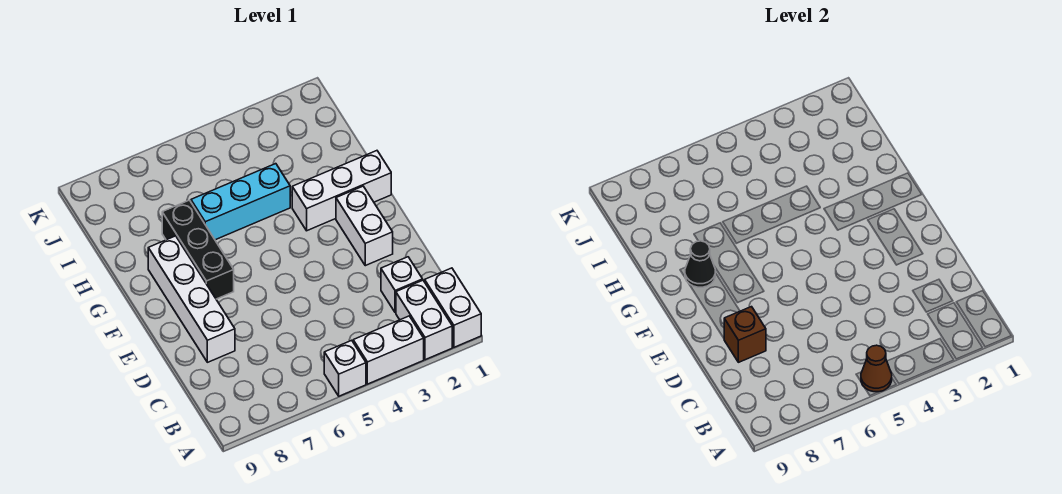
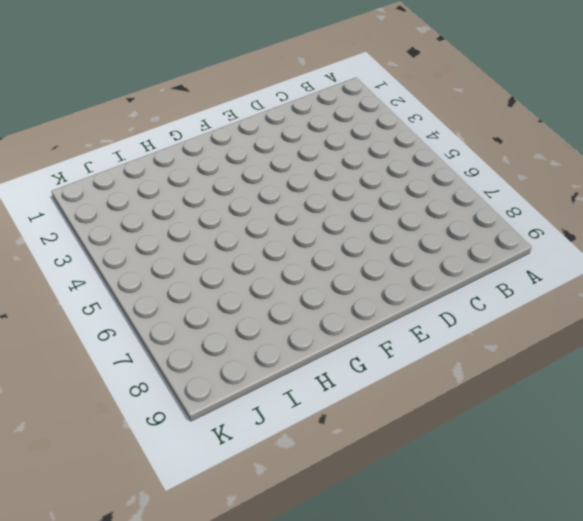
none -> white 1x2 brick [425,268,481,347]
none -> white 1x2 brick [396,280,452,360]
none -> white 1x2 brick [353,316,424,384]

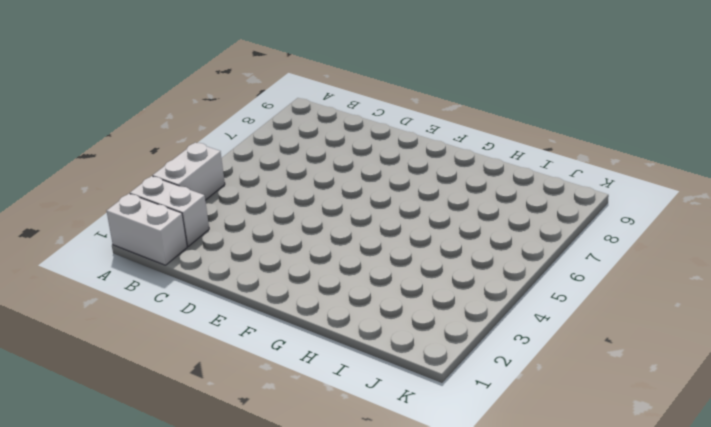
none -> white 1x1 brick [324,340,366,396]
none -> white 1x1 brick [381,257,423,313]
none -> white 1x4 brick [148,236,235,362]

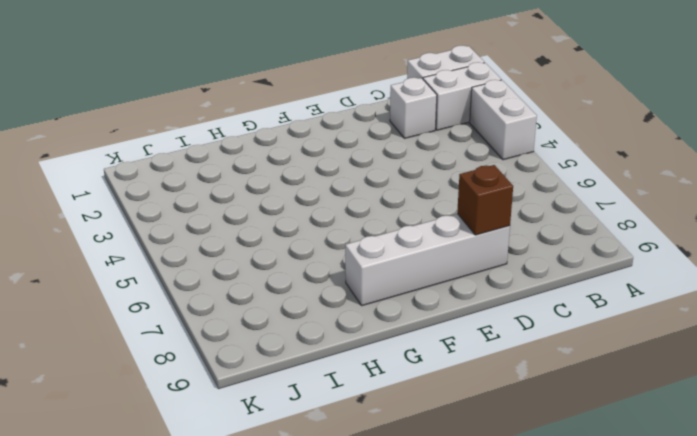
none -> white 1x1 brick [324,340,366,396]
none -> white 1x2 brick [336,186,393,266]
none -> black 1x3 brick [162,200,234,299]

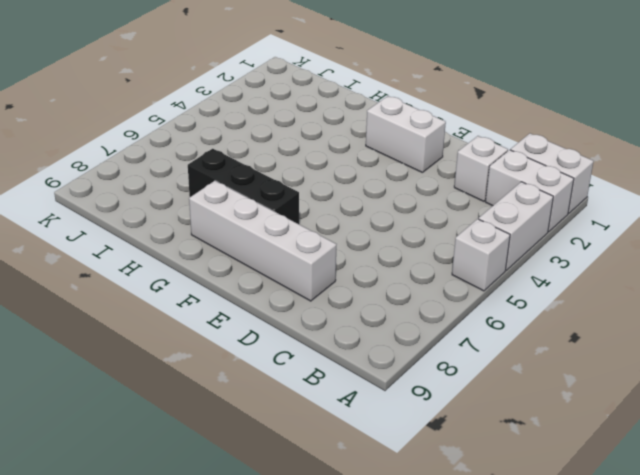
none -> white 1x3 brick [292,151,391,231]
none -> cyan 1x3 brick [191,164,290,240]
none -> brown 1x1 cone [861,345,892,392]

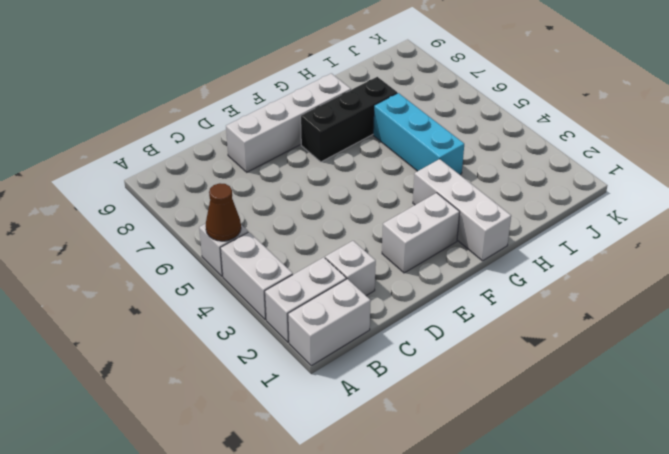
none -> brown 1x1 brick [724,307,766,362]
none -> black 1x1 cone [685,241,715,287]

